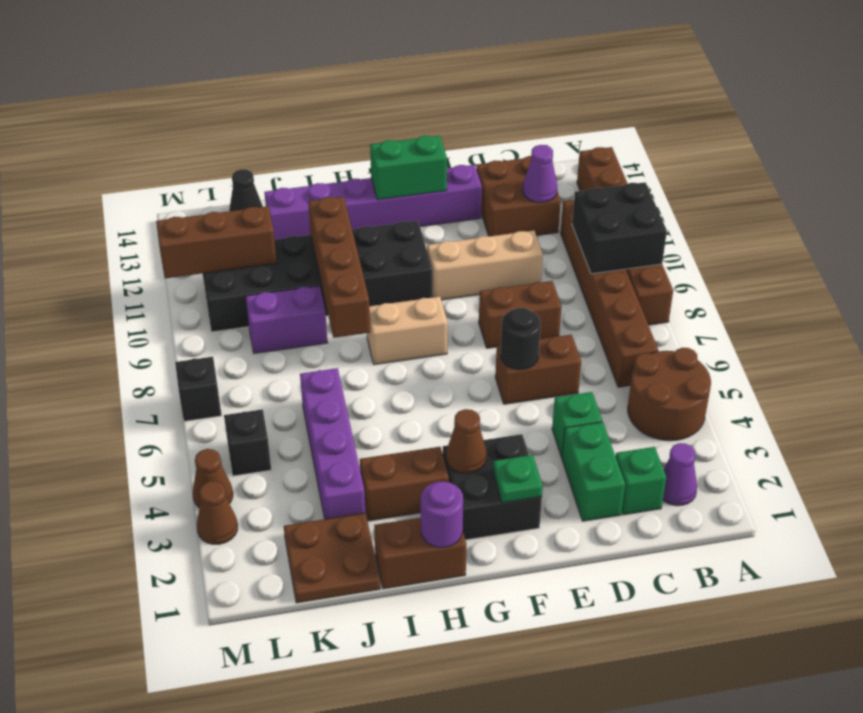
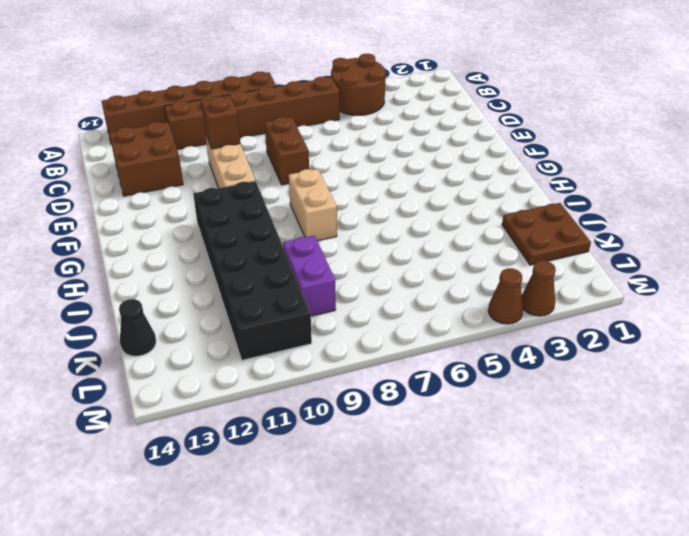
brown 1x1 brick [202,96,240,149] -> none
none -> purple 1x1 cone [663,443,697,506]
none -> green 1x1 brick [616,447,666,515]
none -> green 1x2 brick [562,422,625,521]
none -> green 1x1 brick [552,392,602,458]

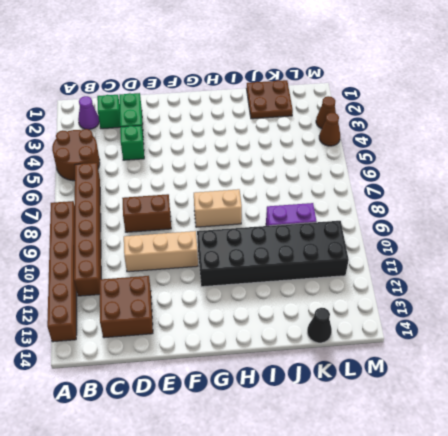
none -> brown 1x2 brick [495,335,581,404]
none -> purple 1x6 brick [264,165,482,240]
none -> black 2x2 brick [443,434,542,540]
none -> brown 1x2 brick [374,518,466,589]

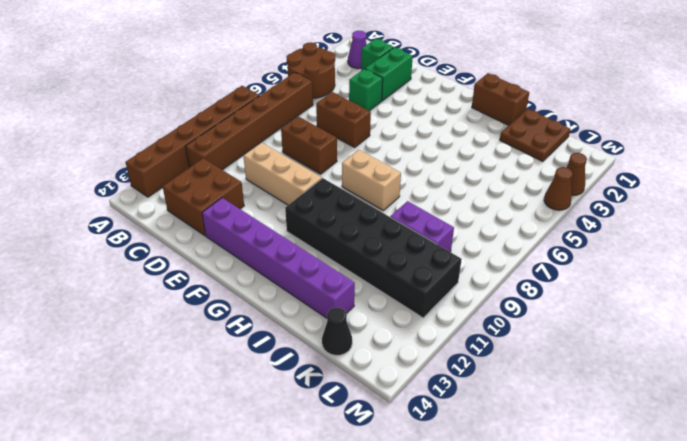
none -> black 2x2 brick [443,434,542,540]
none -> brown 1x2 brick [360,447,449,521]
none -> purple 1x4 brick [300,368,365,519]
none -> black 1x1 brick [224,409,271,476]

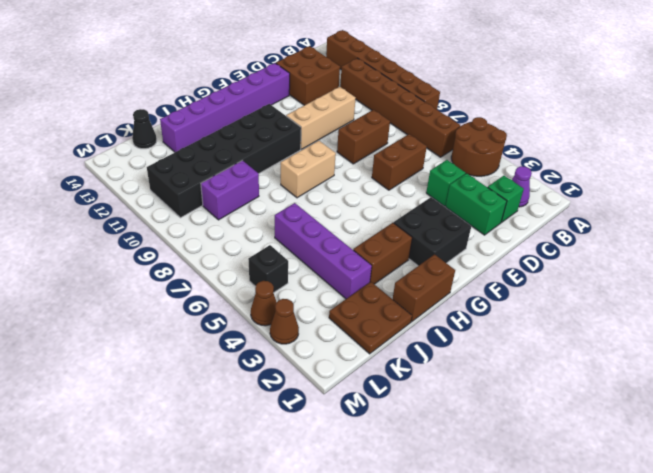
none -> black 1x1 brick [175,357,222,421]
none -> black 2x2 brick [572,182,667,274]
none -> purple 1x1 cone [523,145,557,203]
none -> black 1x1 round brick [501,308,541,370]

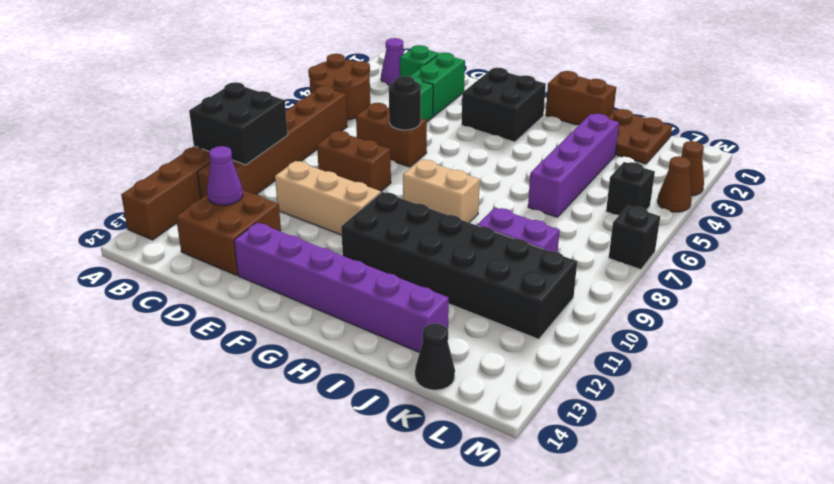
none -> brown 1x2 brick [360,447,449,521]
none -> green 1x1 plate [493,455,543,503]
none -> green 1x2 brick [370,136,447,200]
none -> brown 1x1 cone [446,409,487,473]

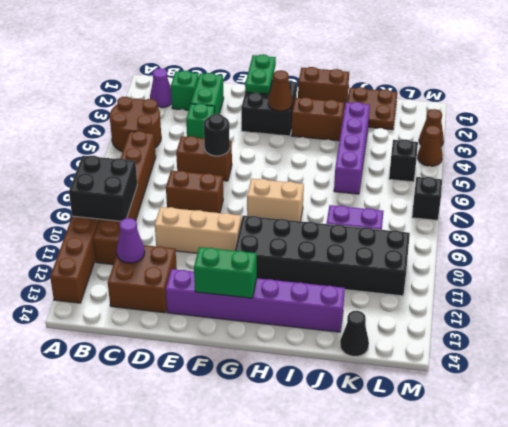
green 1x2 plate [245,54,276,94] -> green 1x1 plate [493,455,543,503]
none -> purple 1x1 round brick [421,482,463,547]
none -> brown 1x4 brick [308,197,370,338]
none -> brown 1x3 brick [156,206,276,278]

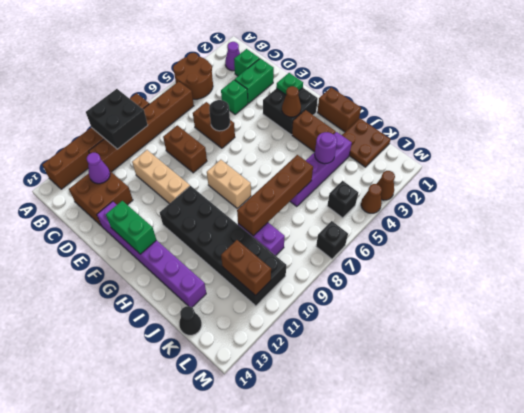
purple 1x1 round brick [315,132,337,164] -> purple 1x1 round brick moved to [421,482,463,547]
brown 1x4 brick [237,155,313,236] -> brown 1x4 brick moved to [308,197,370,338]
brown 1x2 brick [221,240,271,295] -> brown 1x3 brick [156,206,276,278]

